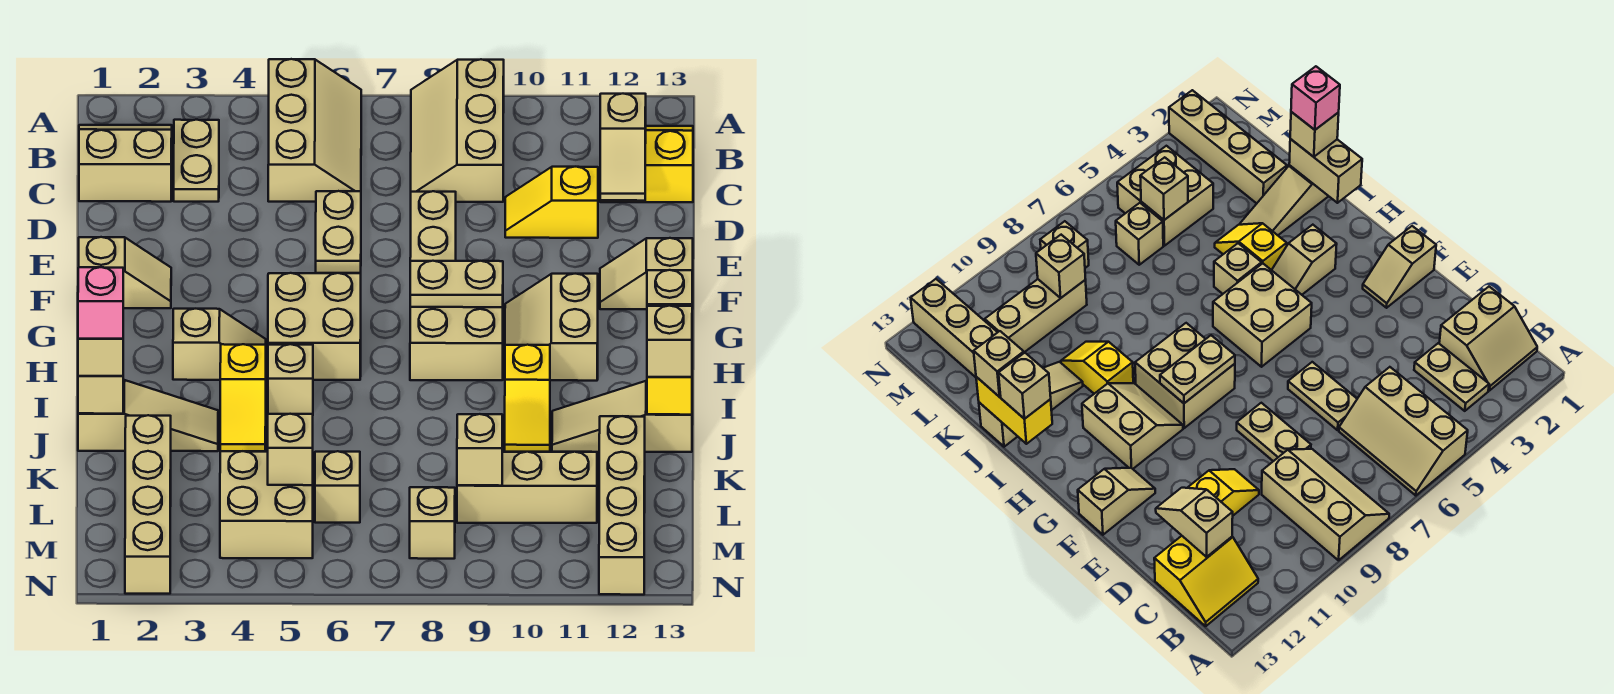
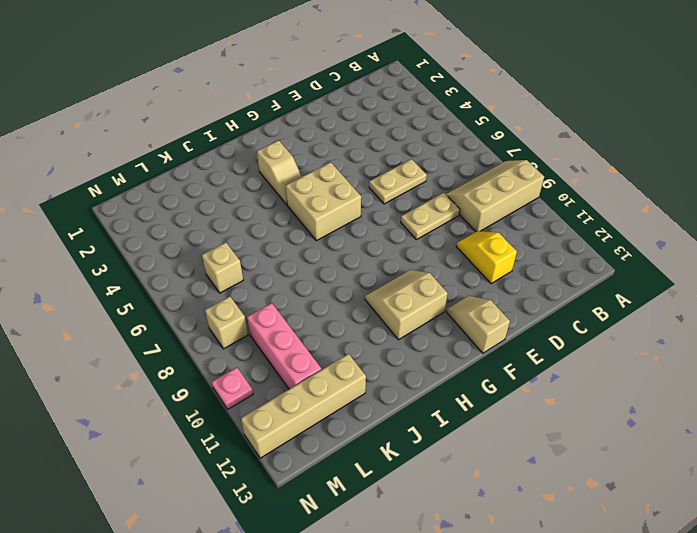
pink 1x3 brick [247,303,321,389] -> tan 1x3 brick [457,452,597,523]
pink 1x1 plate [212,367,253,409] -> none
none -> tan 2x3 slope [268,59,361,202]
none -> tan 2x2 slope [79,125,172,202]
none -> tan 1x2 plate [174,120,219,202]
none -> yellow 2x2 slope [600,126,693,202]

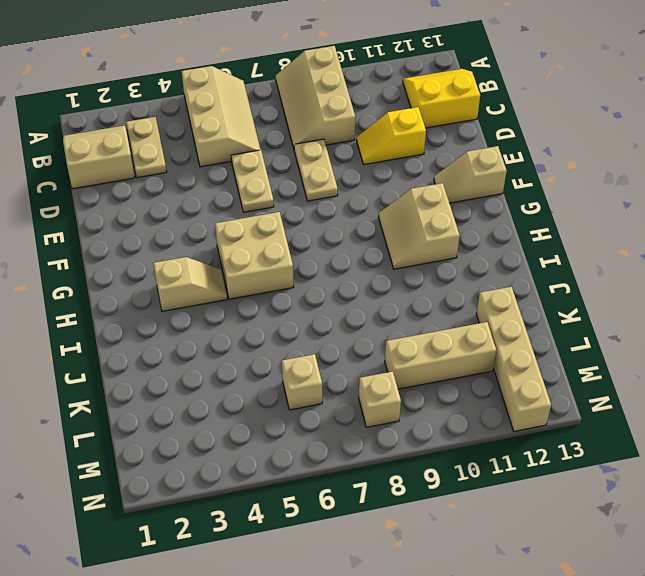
none -> tan 1x2 slope [79,237,171,308]
none -> tan 2x2 brick [410,307,503,380]
none -> yellow 1x2 slope [220,344,266,451]
none -> tan 1x1 brick [268,344,313,414]

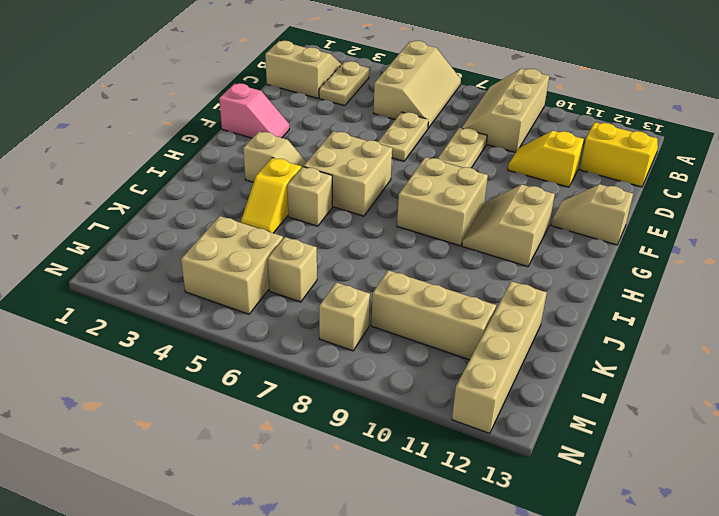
pink 1x2 slope [219,83,289,138] -> tan 1x2 slope [79,237,171,308]
none -> yellow 1x2 slope [505,345,550,452]
none -> tan 1x3 slope [78,380,218,451]
none -> tan 1x3 slope [552,381,692,452]
none -> tan 1x4 brick [125,415,171,594]

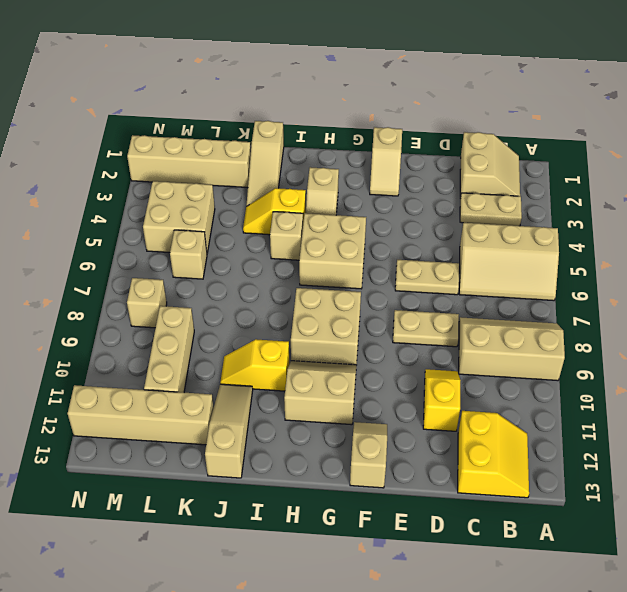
none -> tan 1x2 slope [600,94,646,201]
none -> tan 1x2 plate [410,261,503,307]
none -> tan 1x2 brick [78,376,123,414]
none -> yellow 1x2 brick [647,377,692,415]

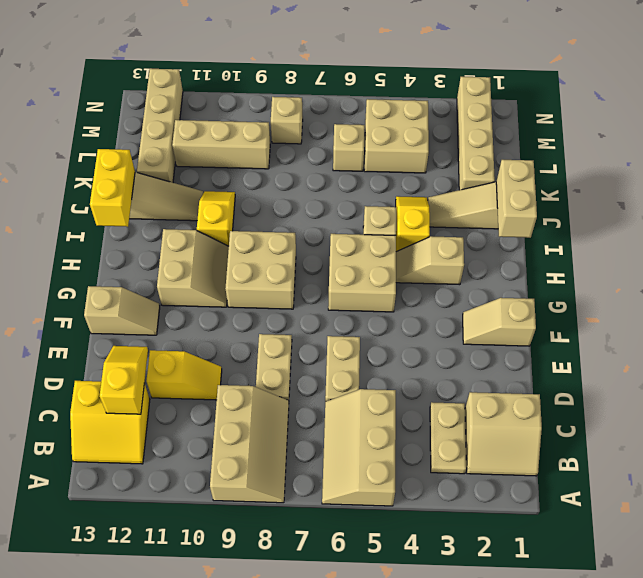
yellow 1x2 slope [100,346,148,414] -> tan 1x2 slope [600,94,646,201]
none -> tan 1x2 plate [410,261,503,307]
none -> tan 1x1 brick [268,414,313,485]
none -> tan 1x1 brick [457,414,502,486]
none -> tan 1x1 brick [647,270,692,306]

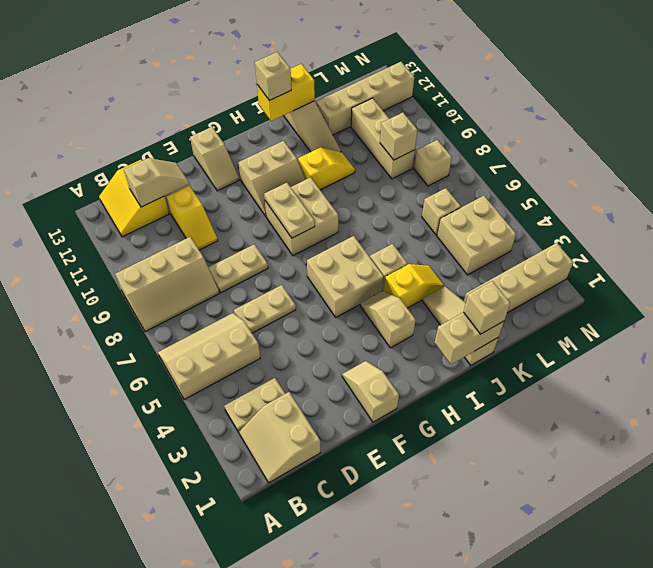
none -> tan 1x1 brick [268,414,313,485]
none -> tan 1x1 brick [647,306,692,377]
none -> pink 1x1 brick [78,267,123,339]

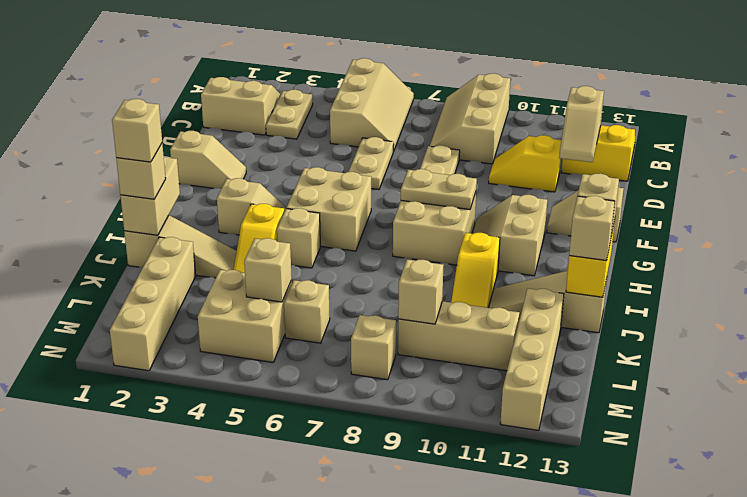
tan 1x1 brick [112,99,162,162] -> pink 1x1 brick [78,267,123,339]

